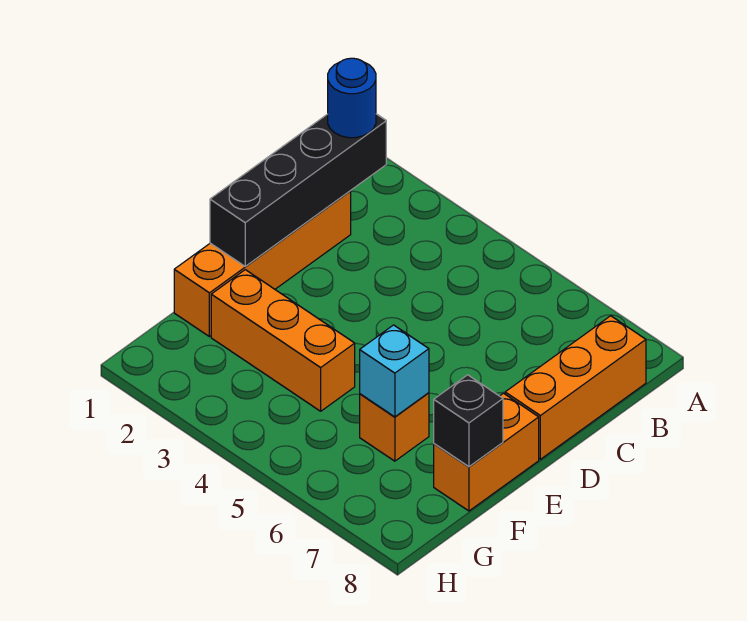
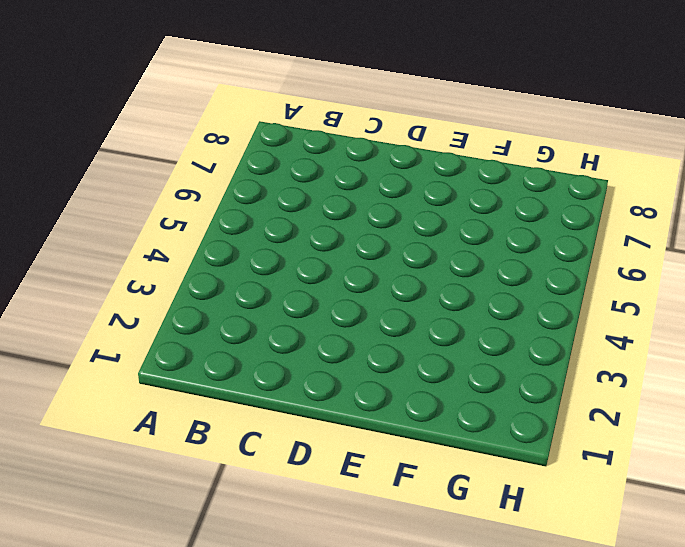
none -> orange 1x3 brick [505,316,646,459]
none -> orange 1x4 brick [174,191,351,337]

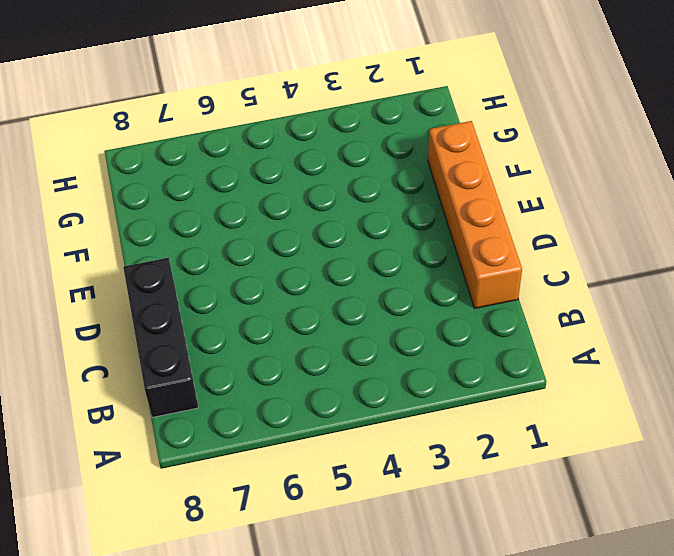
black 1x3 brick [123,258,198,417] -> orange 1x3 brick [505,316,646,459]
none -> orange 1x2 brick [434,393,539,511]
none -> orange 1x3 brick [211,270,355,411]

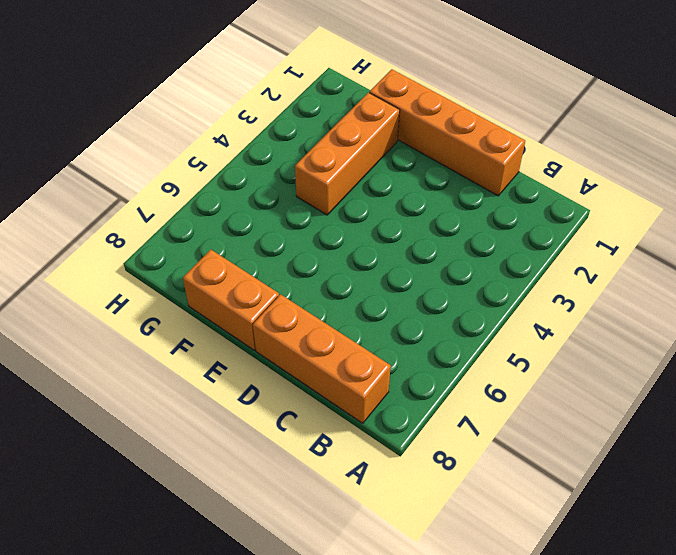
none -> orange 1x1 brick [360,393,429,461]
none -> black 1x4 brick [210,114,386,266]

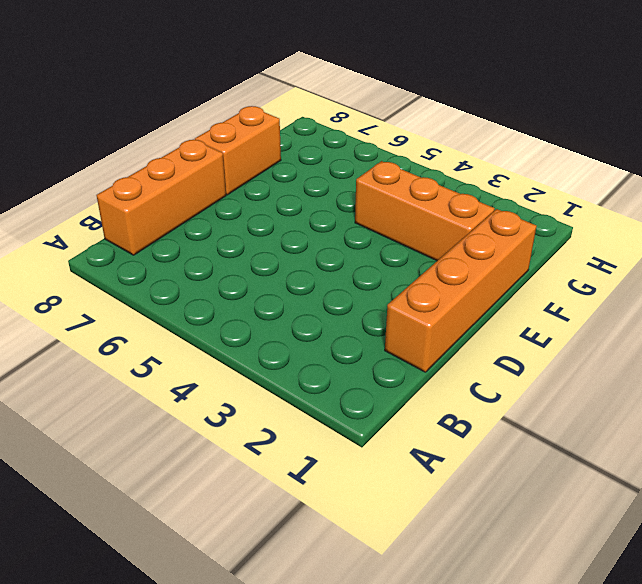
none -> orange 1x1 brick [360,393,429,461]
none -> black 1x4 brick [210,114,386,266]

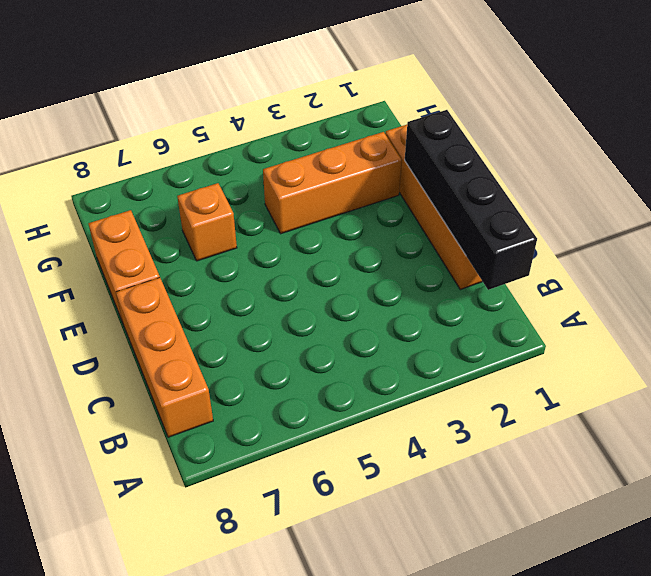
none -> cyan 1x1 brick [360,325,429,417]
none -> black 1x1 brick [434,375,503,467]

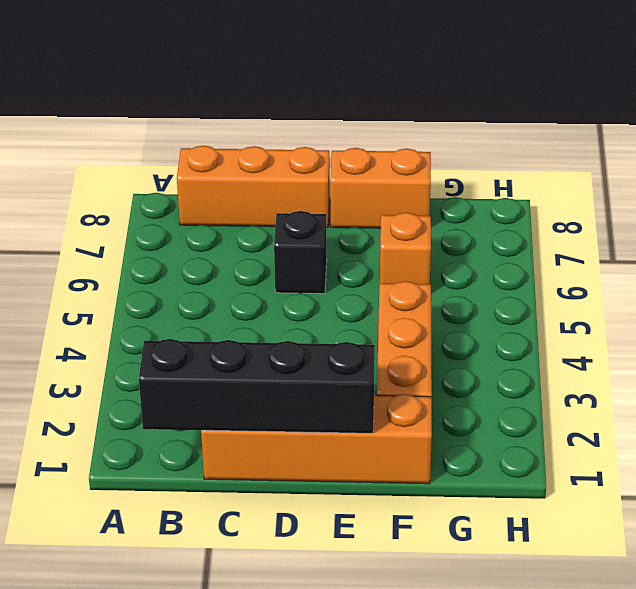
black 1x1 brick [274,211,327,294] -> black 1x1 brick moved to [434,375,503,467]
none -> cyan 1x1 brick [360,325,429,417]
none -> blue 1x1 round brick [328,58,376,138]

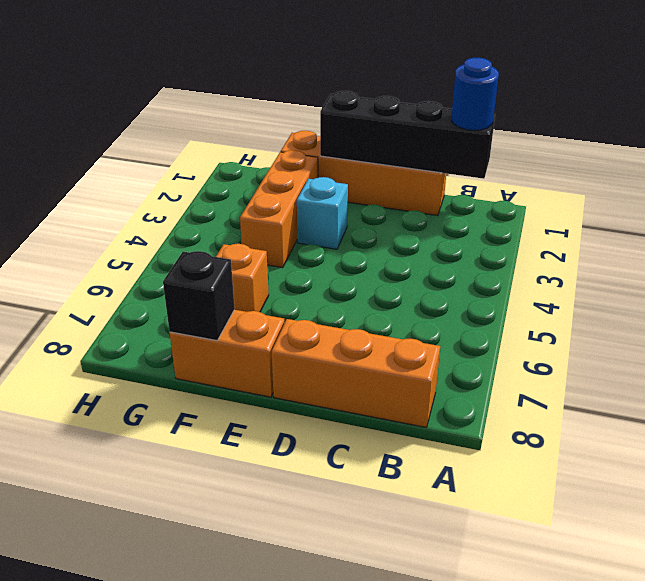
cyan 1x1 brick [297,177,348,249] -> cyan 1x1 brick moved to [360,325,429,417]

